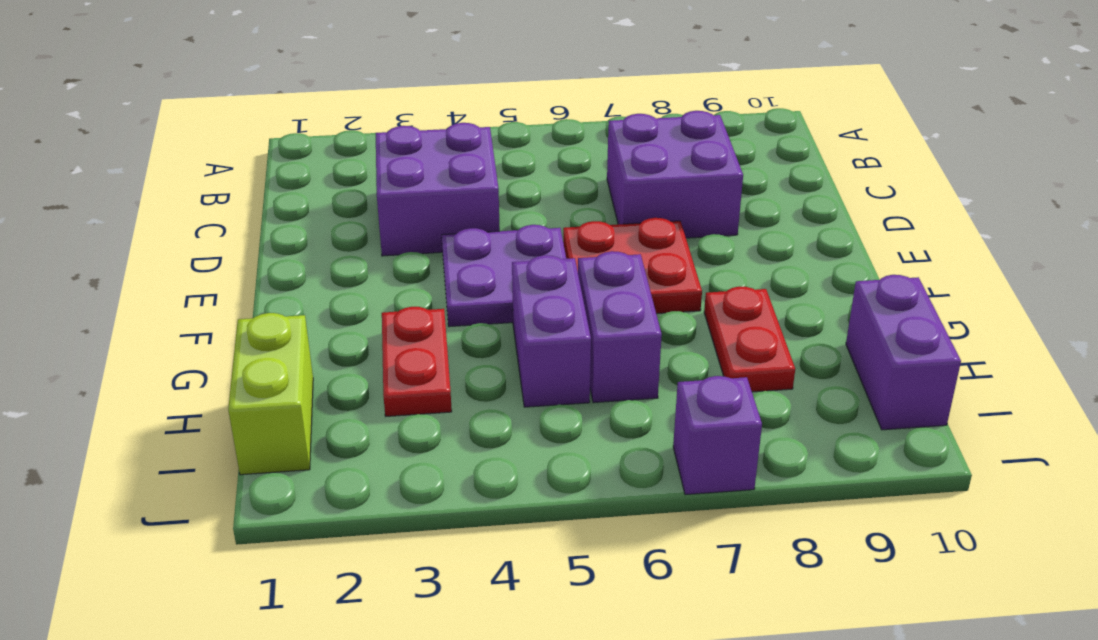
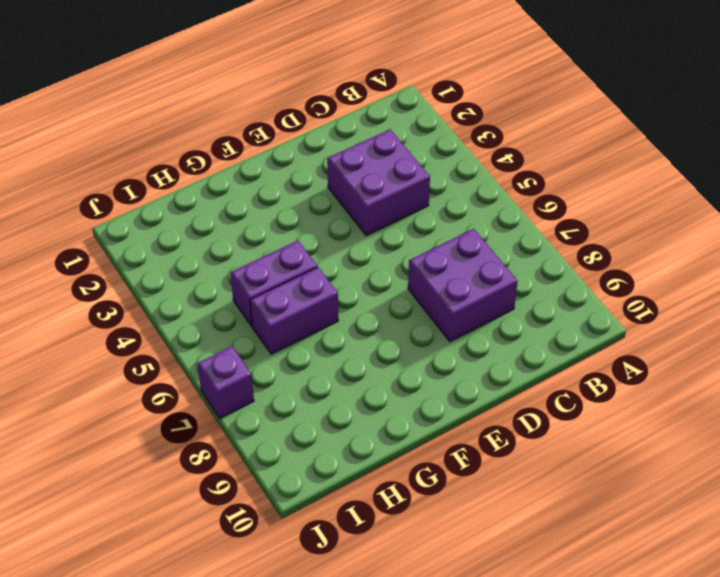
none -> purple 2x2 plate [442,225,566,327]
none -> red 2x2 plate [563,218,702,314]

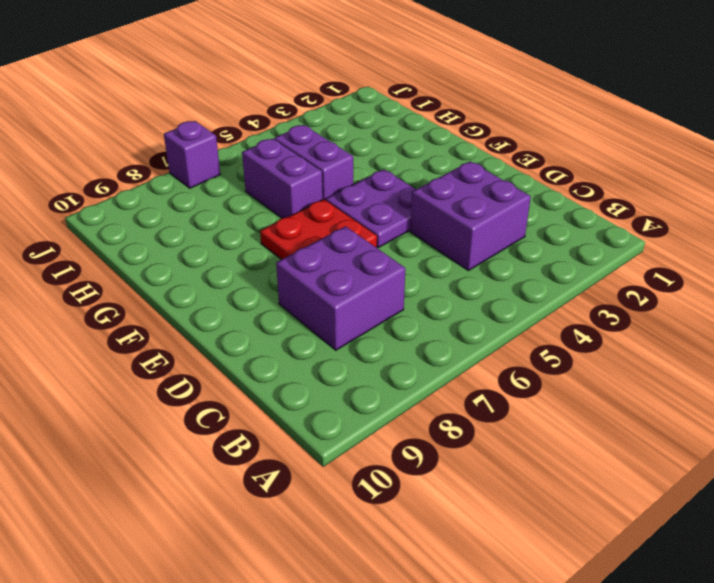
none -> red 1x2 plate [382,307,452,416]
none -> red 1x2 plate [704,287,795,392]

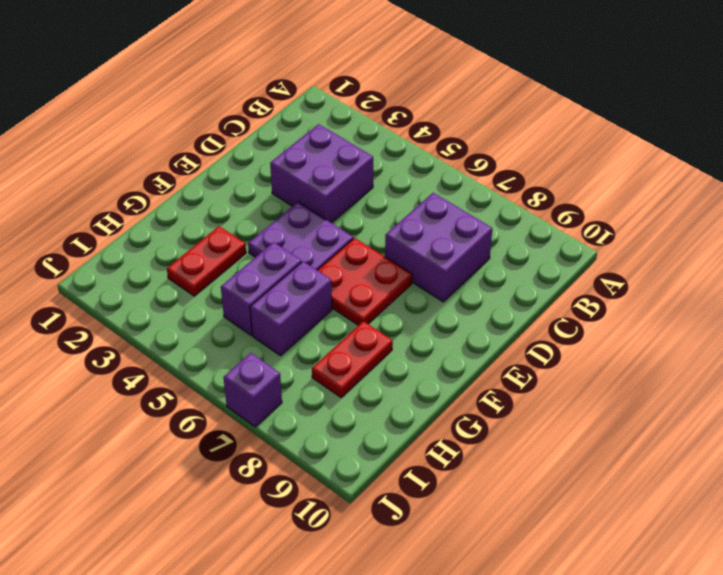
none -> lime 1x2 brick [228,313,313,475]
none -> purple 1x2 brick [846,275,961,430]

